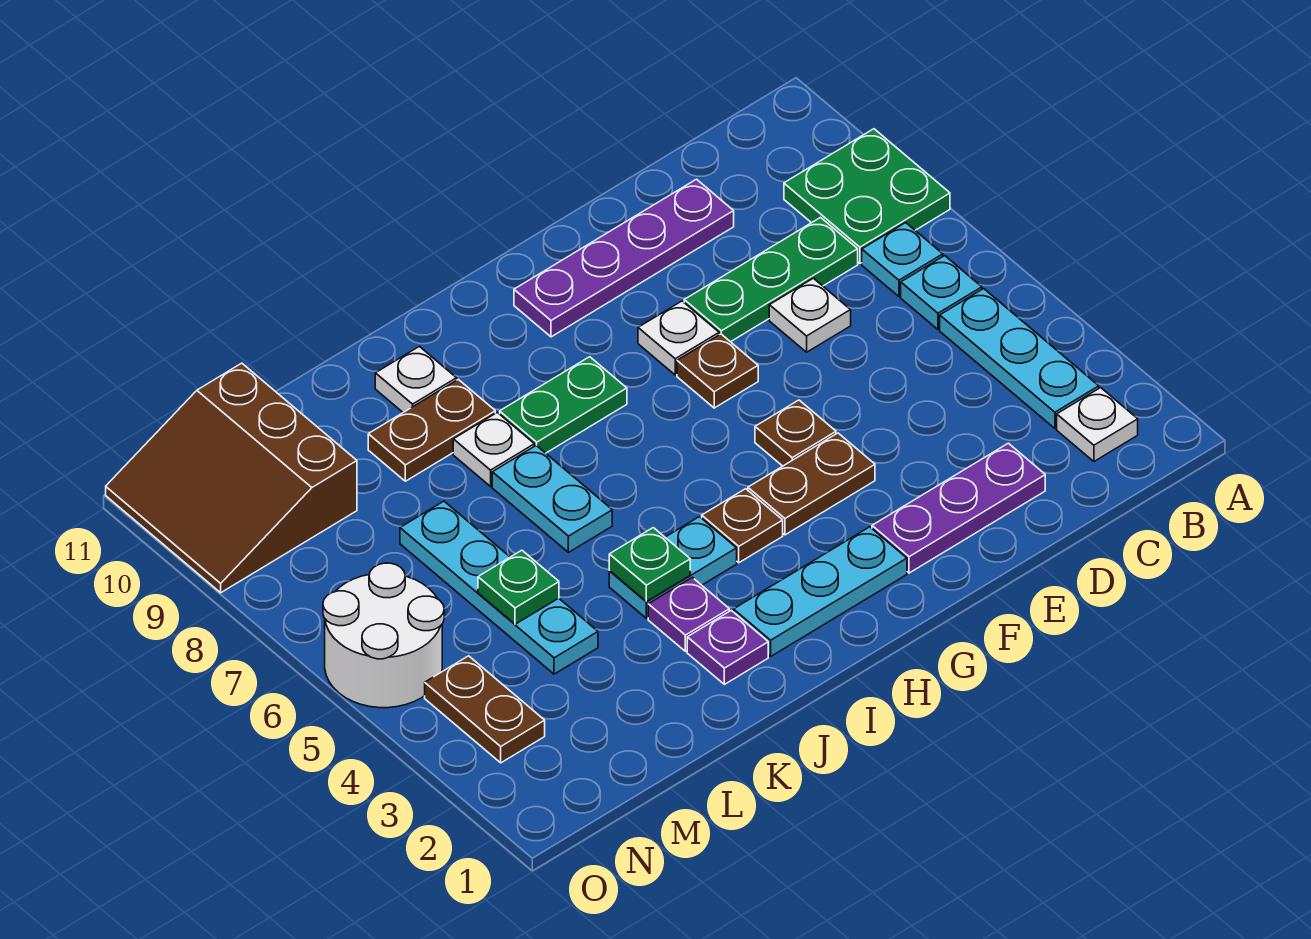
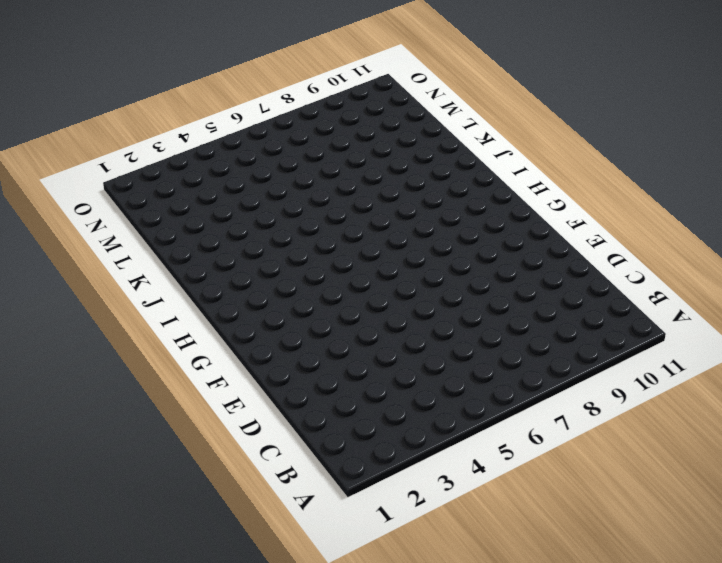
none -> green 2x2 plate [784,129,950,263]
none -> white 1x1 plate [1057,388,1138,461]
none -> cyan 1x3 plate [940,289,1099,428]

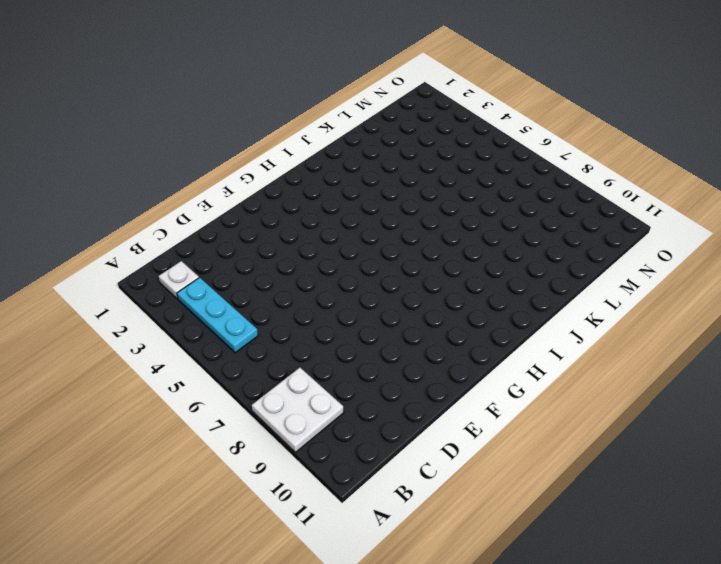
white 2x2 plate [252,368,344,452] -> green 2x2 plate [784,129,950,263]
none -> cyan 1x1 plate [901,256,982,329]
none -> cyan 1x1 plate [862,223,943,296]
none -> green 1x3 plate [684,218,858,342]

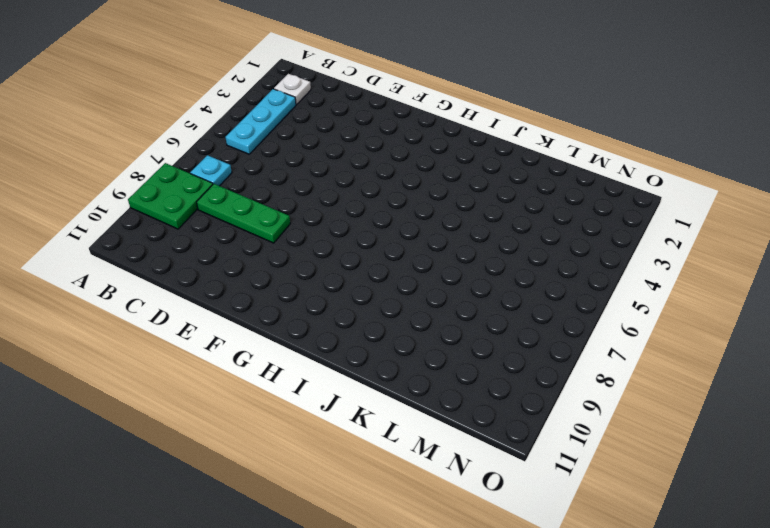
none -> cyan 1x1 plate [901,256,982,329]
none -> purple 1x3 plate [872,443,1045,573]
none -> white 1x1 plate [769,278,851,352]

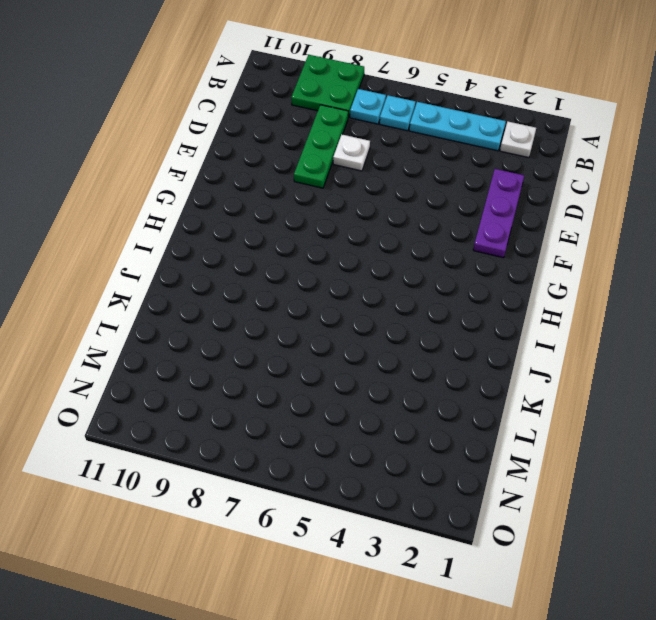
none -> purple 1x4 plate [514,179,734,337]
none -> brown 1x2 plate [748,433,875,535]
none -> brown 1x1 plate [755,400,836,466]

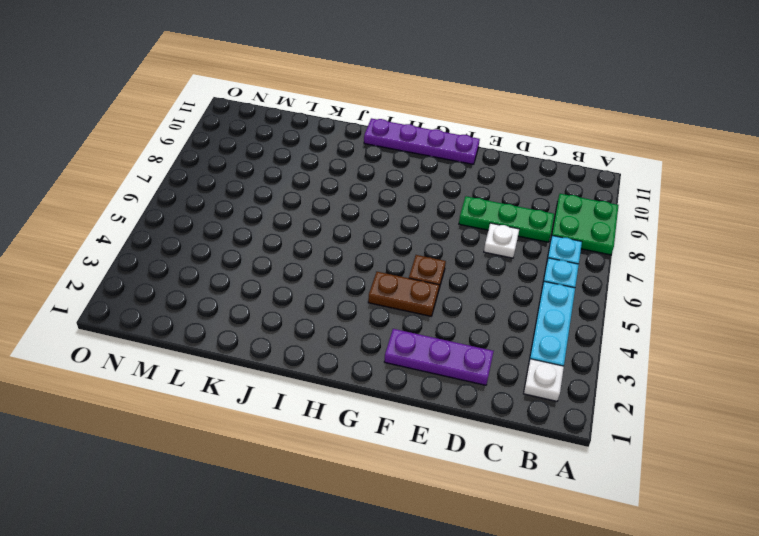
purple 1x4 plate [364,118,480,164] -> purple 1x4 plate moved to [514,179,734,337]
none -> brown 1x1 plate [677,334,758,408]
none -> white 1x1 plate [638,301,719,375]
none -> cyan 1x3 plate [734,527,907,656]

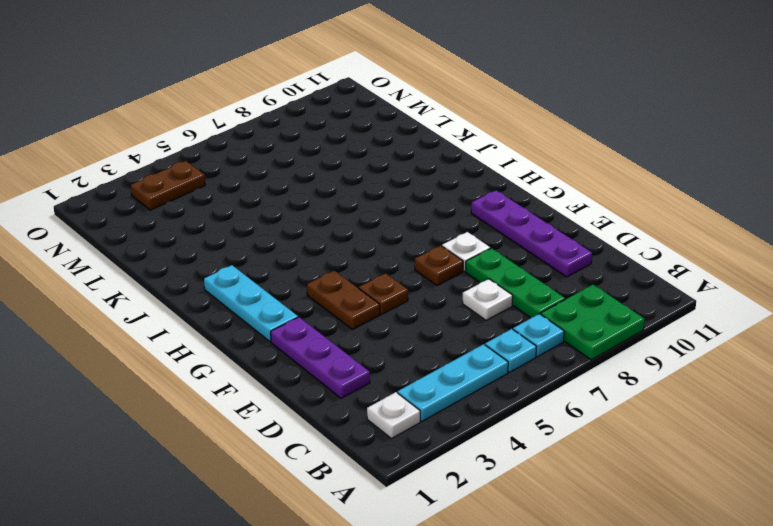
none -> brown 1x1 plate [702,489,783,563]
none -> green 1x2 plate [500,357,627,453]
none -> cyan 1x2 plate [609,517,737,618]

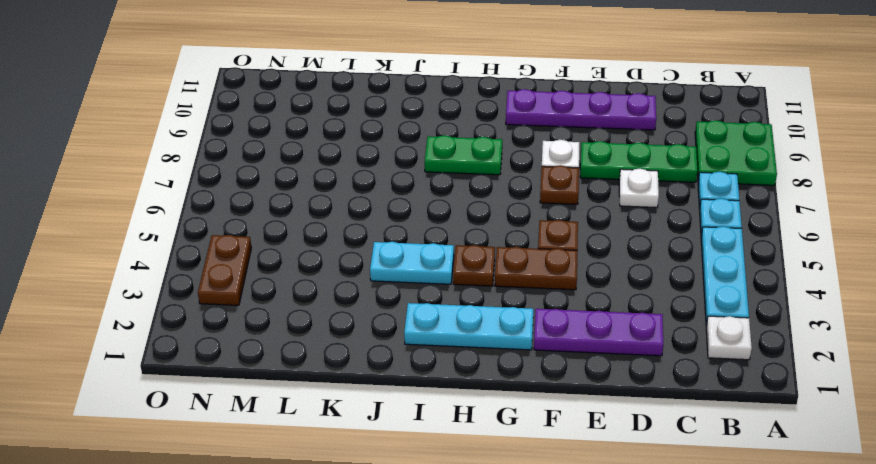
none -> purple 1x1 plate [687,611,768,684]
none -> purple 1x1 plate [648,577,729,651]
none -> cyan 1x2 plate [492,445,612,552]

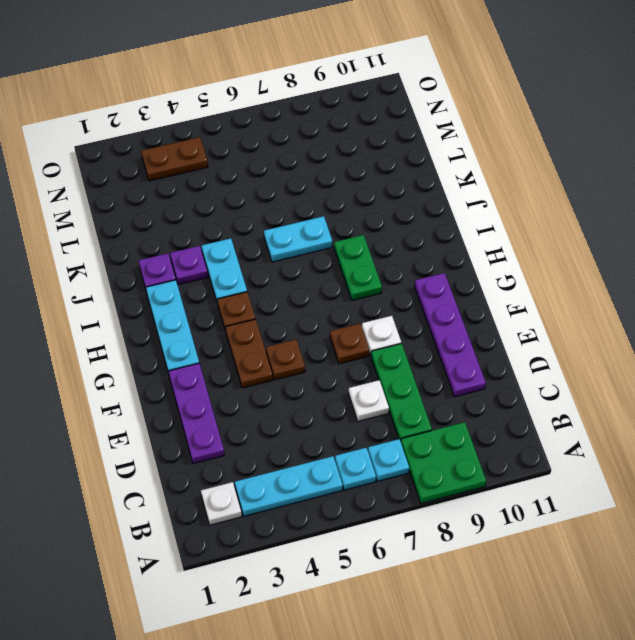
none -> white 1x1 plate [453,412,534,486]
none -> brown 1x2 plate [368,379,495,481]
none -> white 1x1 plate [375,346,457,412]

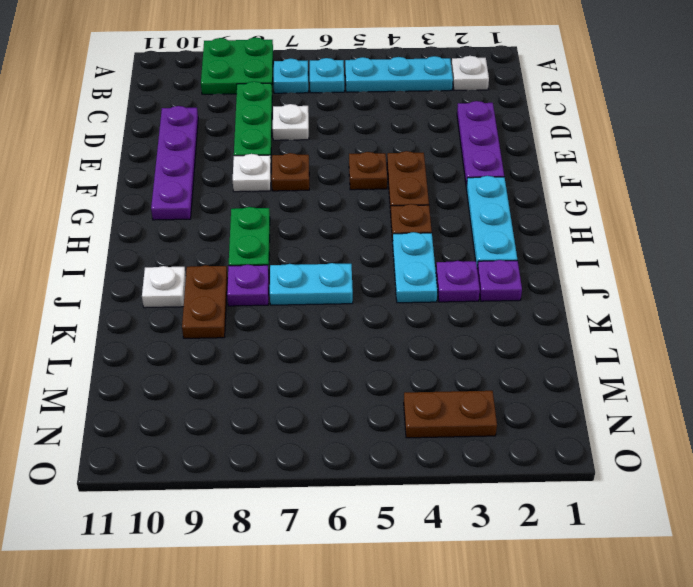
purple 1x1 plate [227,265,269,306] -> white 1x1 plate [453,412,534,486]
none -> cyan 1x4 plate [400,501,598,674]
none -> brown 3x3 slope [106,363,357,593]
none -> white 2x2 round brick [323,563,444,708]

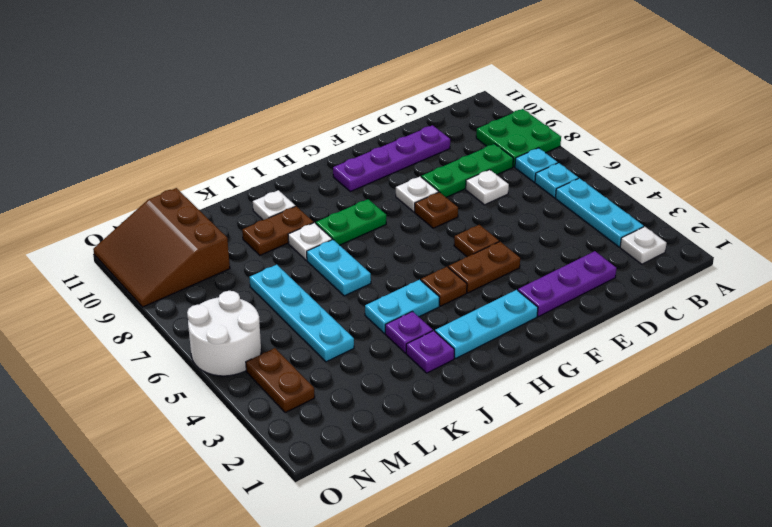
none -> green 1x1 plate [609,528,690,602]
none -> green 1x1 plate [478,550,559,624]

